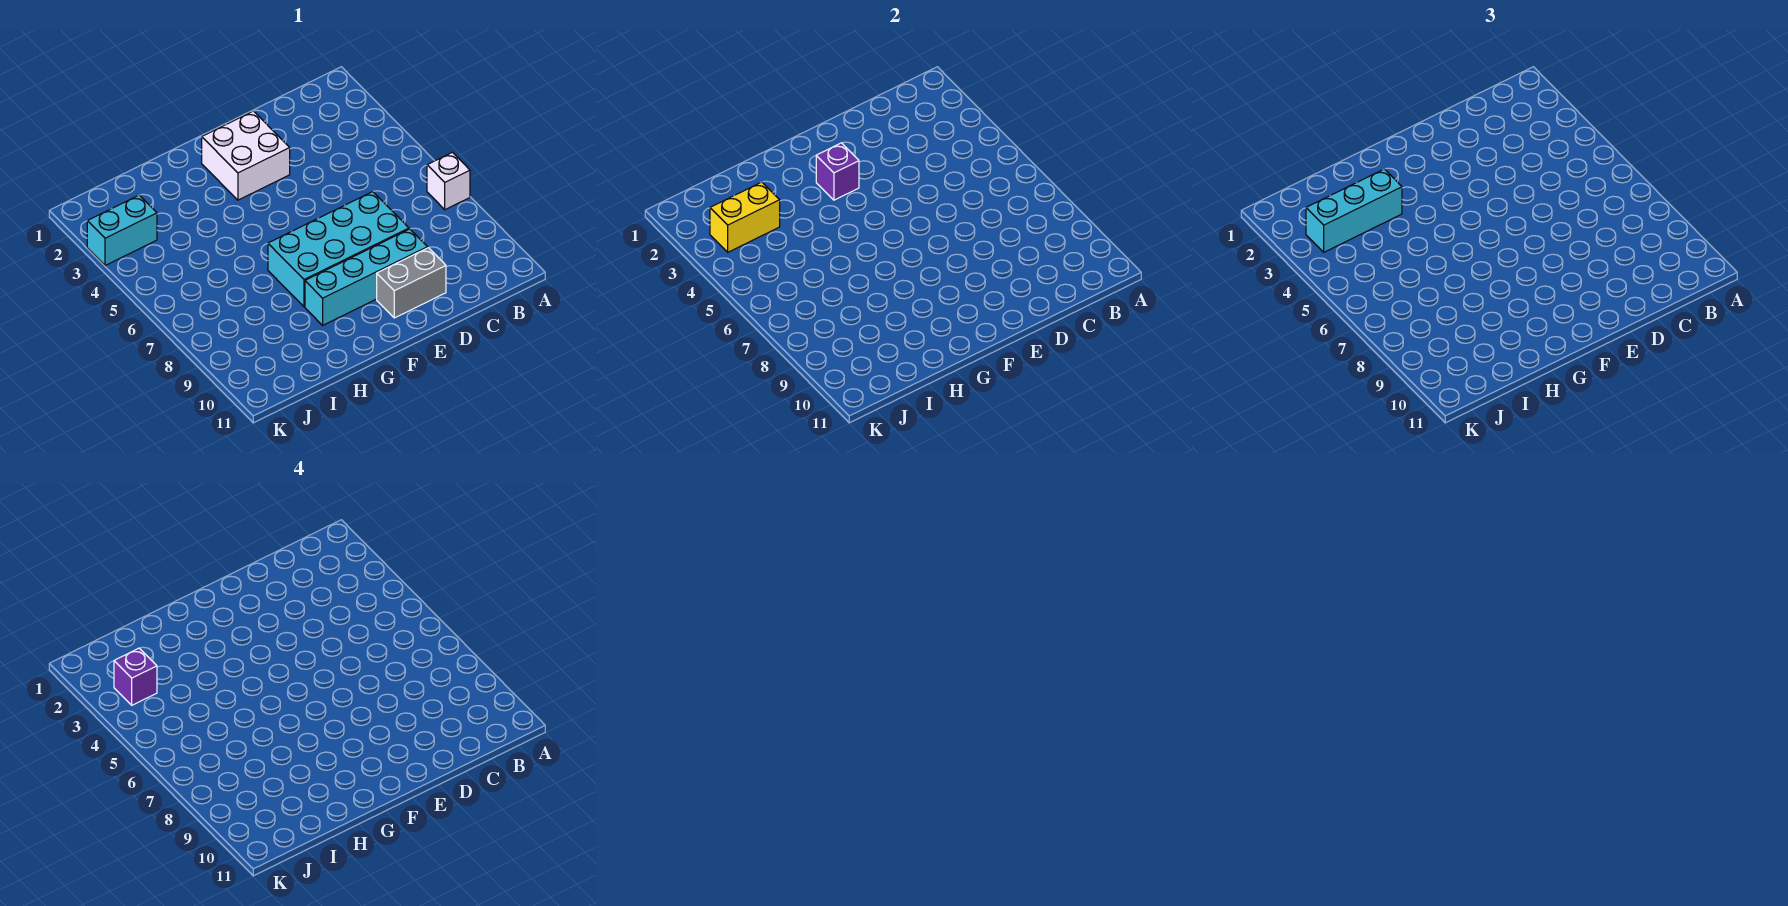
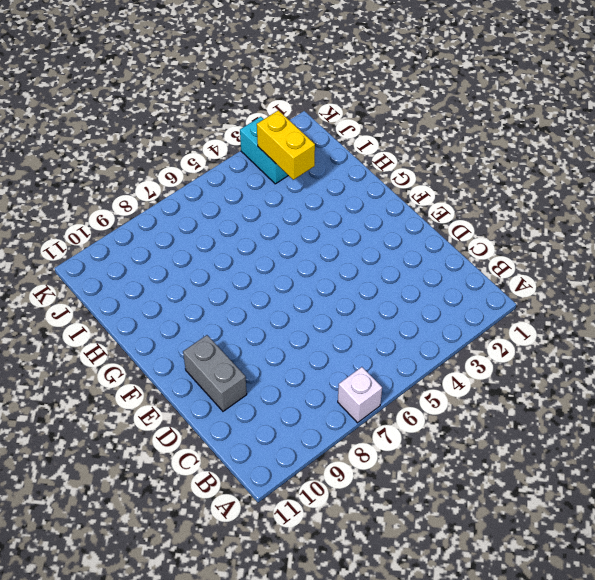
none -> cyan 2x4 brick [268,192,409,307]
none -> cyan 1x4 brick [305,229,428,325]

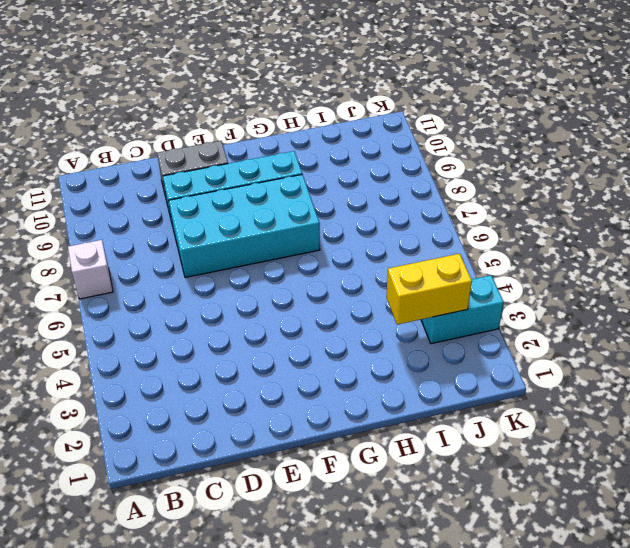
none -> white 2x2 brick [202,111,290,200]
none -> purple 1x1 brick [816,143,859,200]

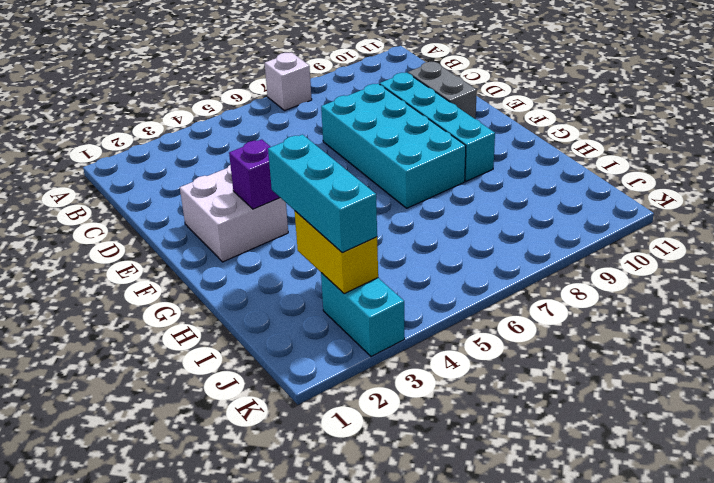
none -> purple 1x1 brick [114,648,157,705]

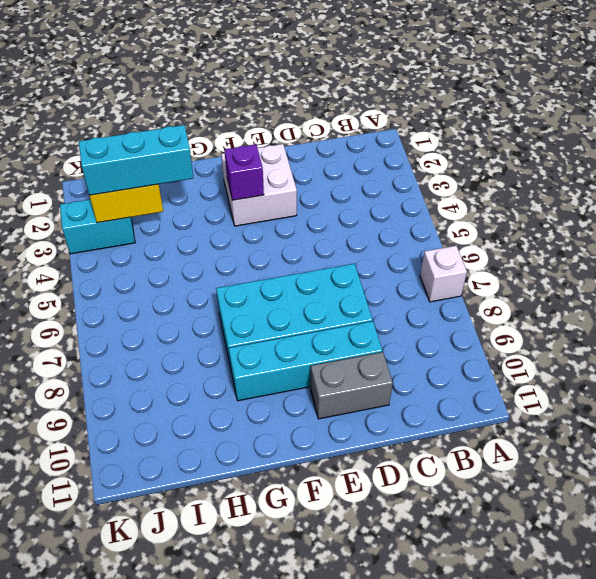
none -> purple 1x1 brick [114,648,157,705]

